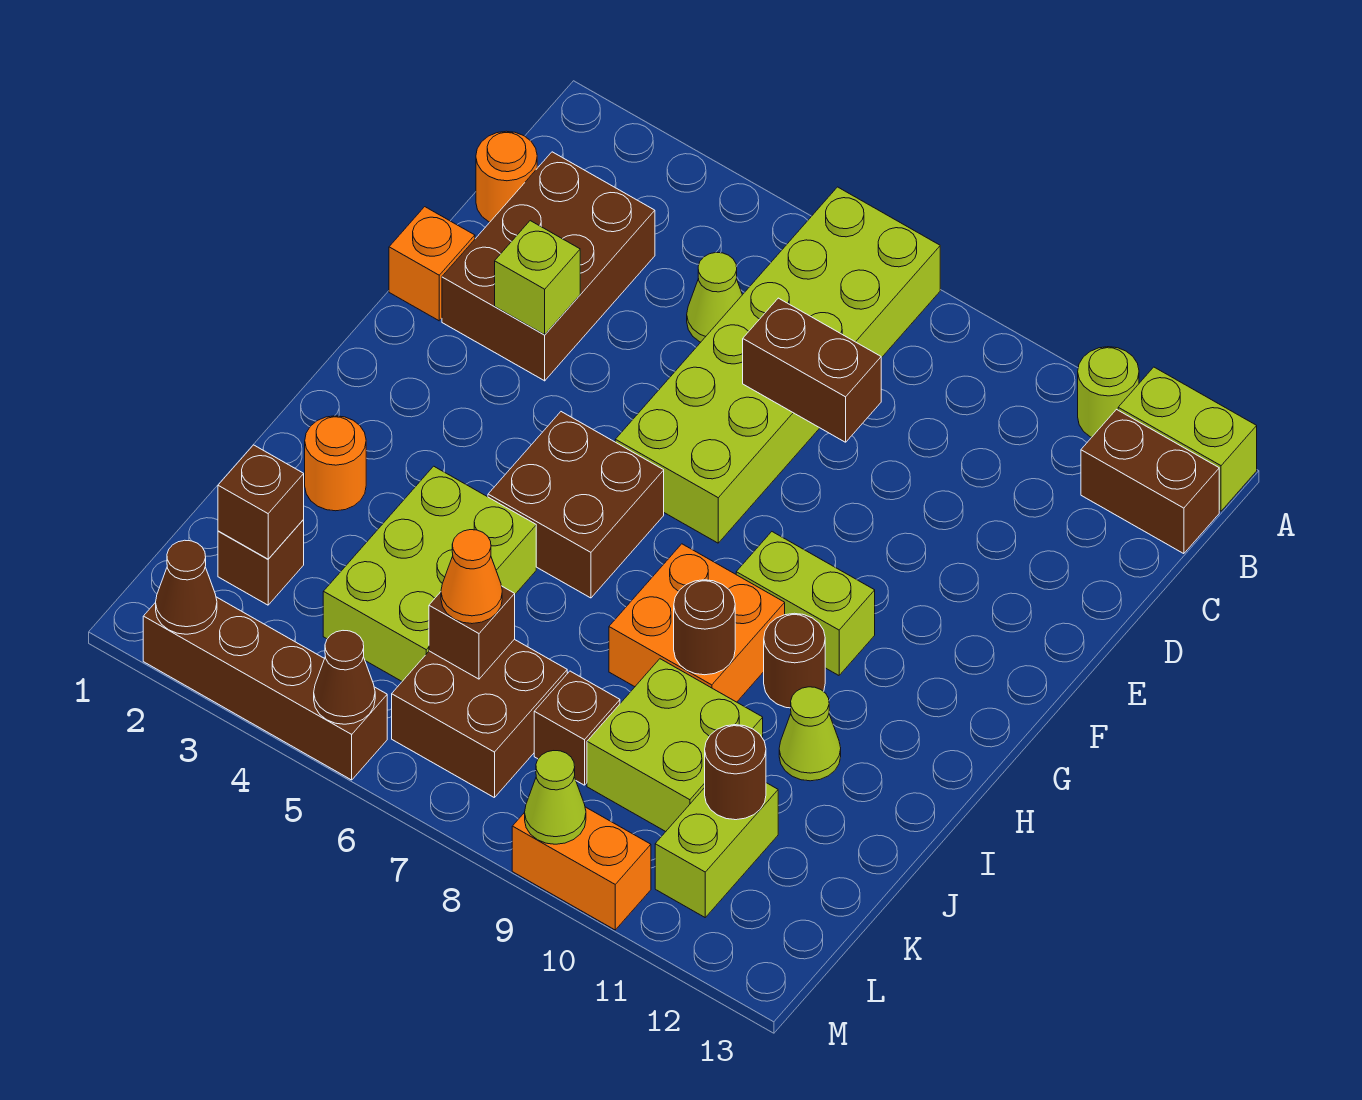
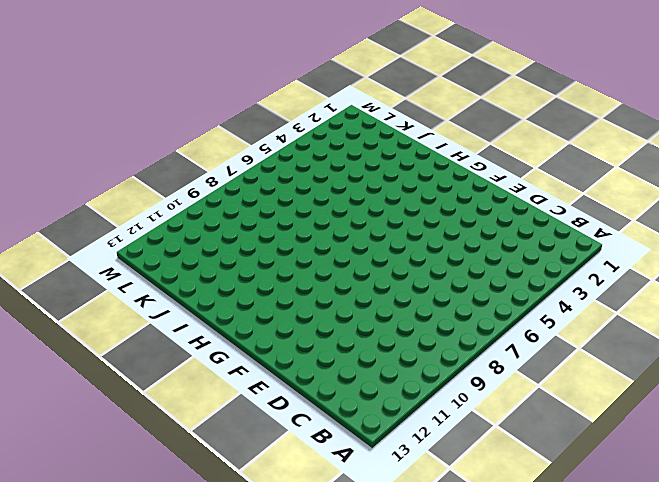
none -> lime 2x6 brick [615,187,940,543]
none -> lime 1x1 round brick [1078,347,1139,437]
none -> lime 1x2 brick [1118,367,1257,511]
none -> brown 1x2 brick [1081,410,1219,554]

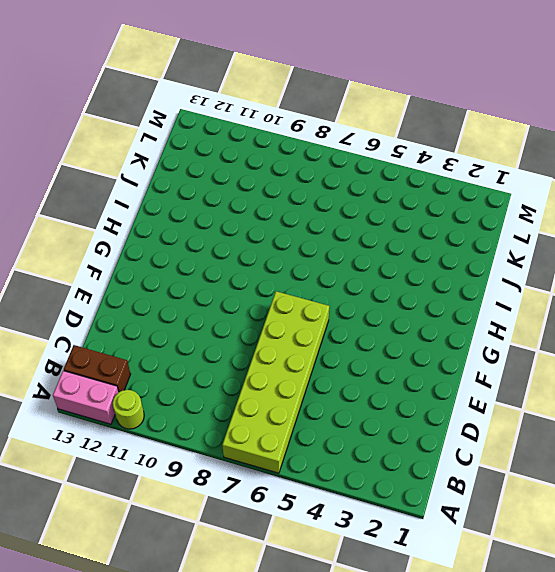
pink 1x2 brick [53,371,119,424] -> lime 1x2 brick [1118,367,1257,511]
none -> orange 1x1 round brick [476,131,537,222]
none -> brown 2x3 brick [442,152,655,381]
none -> lime 1x1 cone [687,253,742,342]
none -> orange 1x1 brick [389,207,475,321]

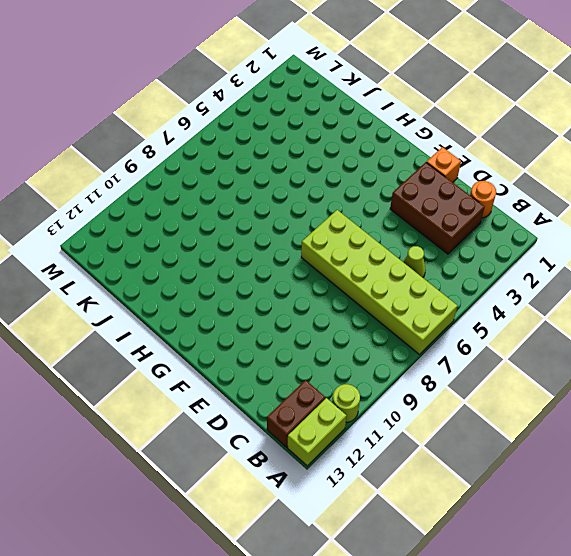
none -> brown 2x2 brick [488,412,664,598]
none -> lime 1x2 brick [736,532,875,675]
none -> orange 2x2 brick [609,544,785,702]
none -> brown 1x1 round brick [764,613,825,708]

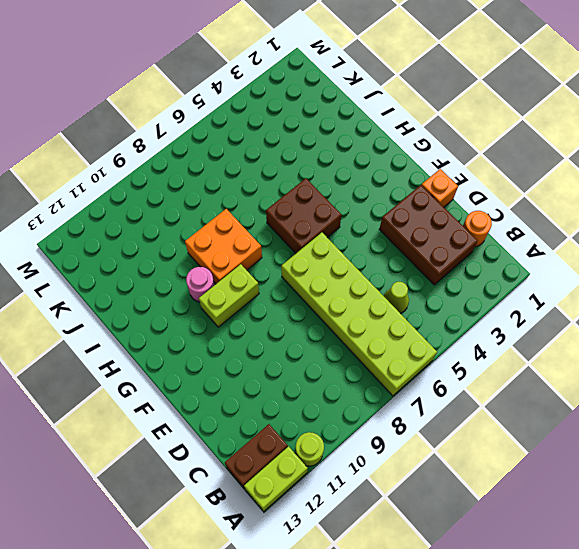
pink 1x1 round brick [186,267,214,302] -> brown 1x1 round brick [764,613,825,708]
none -> orange 1x1 round brick [305,416,366,511]
none -> lime 2x3 brick [323,466,536,681]
none -> lime 1x1 cone [779,687,841,781]
none -> lime 2x2 brick [587,659,763,832]

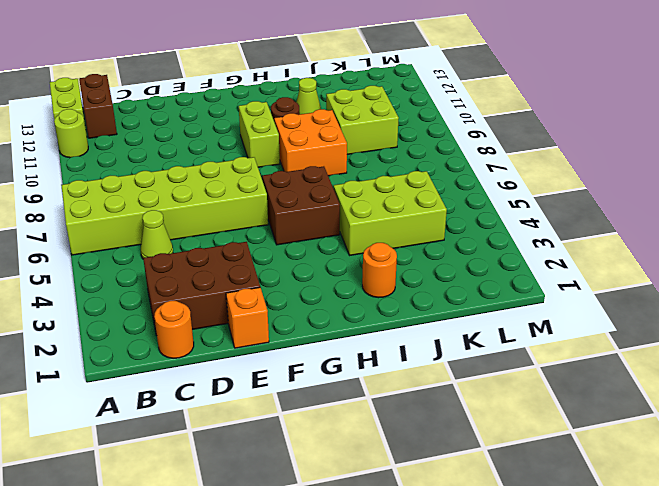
none -> brown 1x1 brick [218,520,304,605]
none -> brown 2x2 brick [392,639,567,798]
none -> brown 1x1 brick [534,671,620,785]
none -> lime 1x2 brick [655,783,778,917]

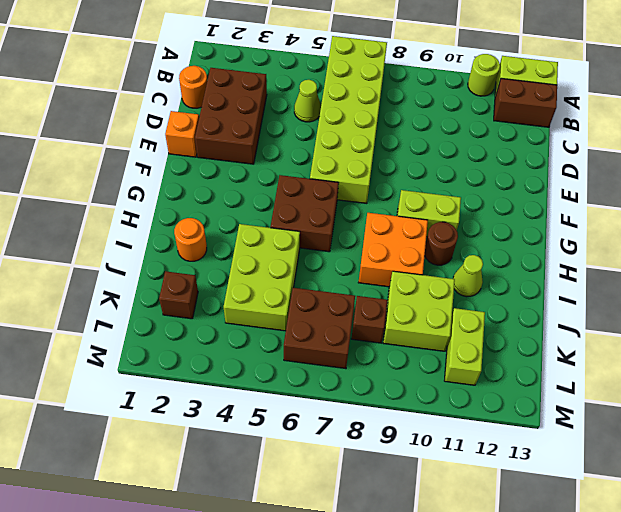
none -> brown 1x4 brick [143,597,387,780]
none -> orange 1x2 brick [512,807,651,930]
none -> brown 1x2 brick [743,298,881,442]
none -> lime 1x1 brick [495,221,580,335]

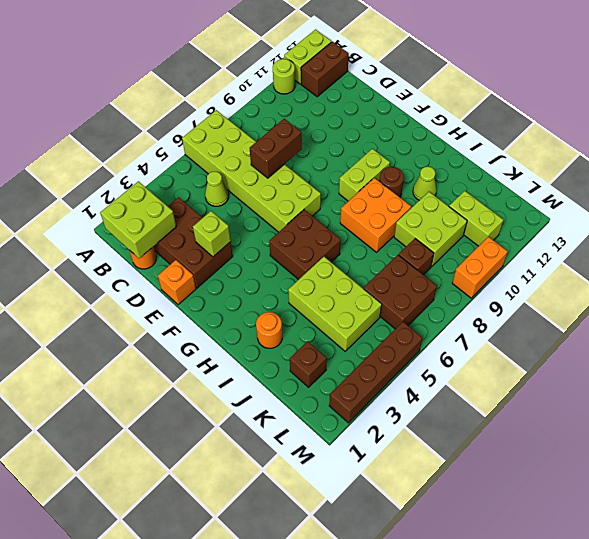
lime 2x2 brick [100,181,176,258] -> none
none -> brown 1x1 round brick [674,580,735,675]
none -> brown 1x1 brick [218,445,304,559]
none -> brown 1x1 brick [429,587,515,679]
none -> brown 1x1 round brick [705,725,766,820]

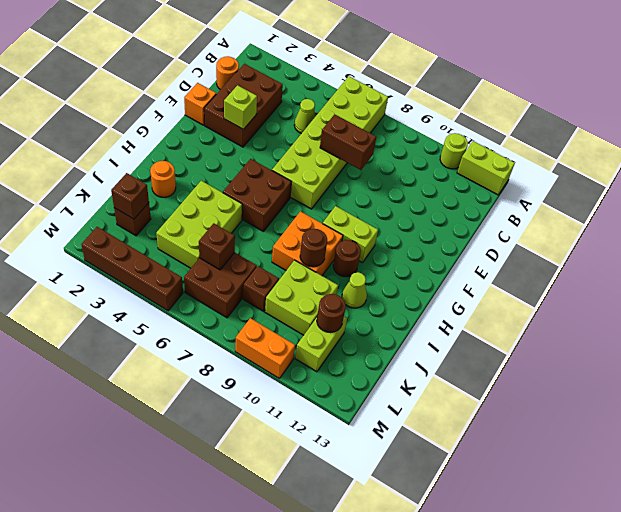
none -> brown 1x2 brick [1081,410,1219,554]
none -> brown 1x1 cone [156,540,217,634]
none -> brown 1x1 cone [314,631,375,724]
none -> lime 1x1 cone [525,751,586,844]

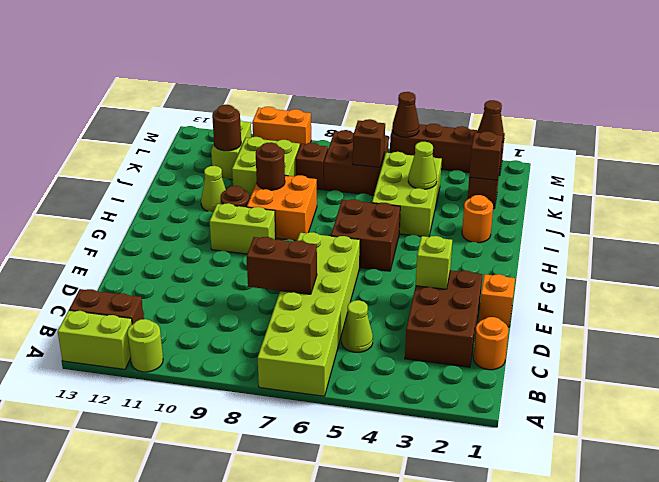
lime 1x1 cone [408,142,437,189] -> lime 1x1 cone moved to [525,751,586,844]
none -> orange 1x1 cone [441,530,502,624]

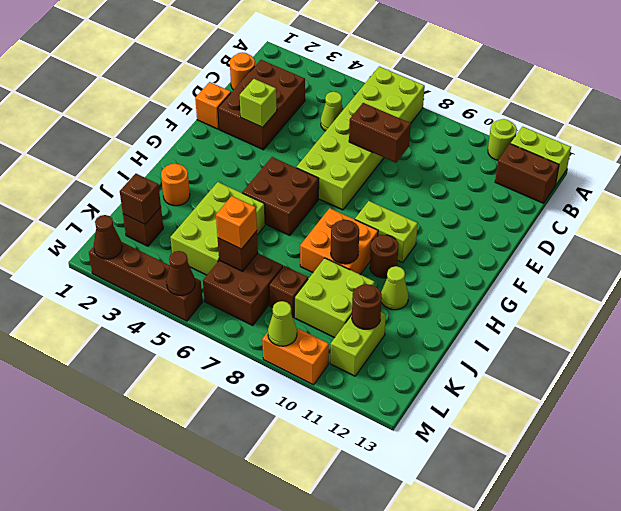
orange 1x1 brick [216,196,257,249] -> orange 1x1 cone [441,530,502,624]

